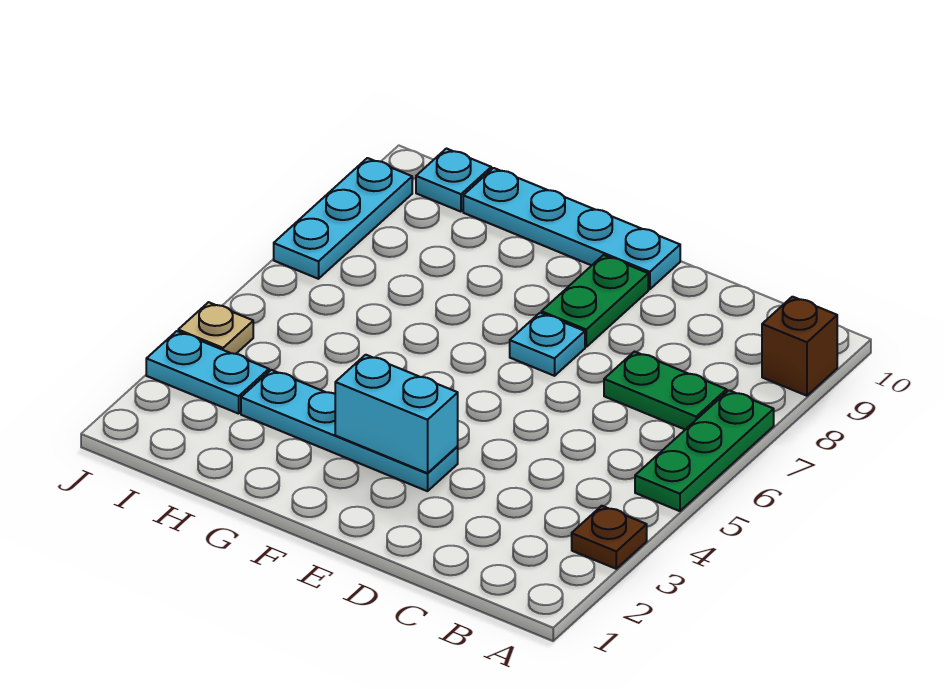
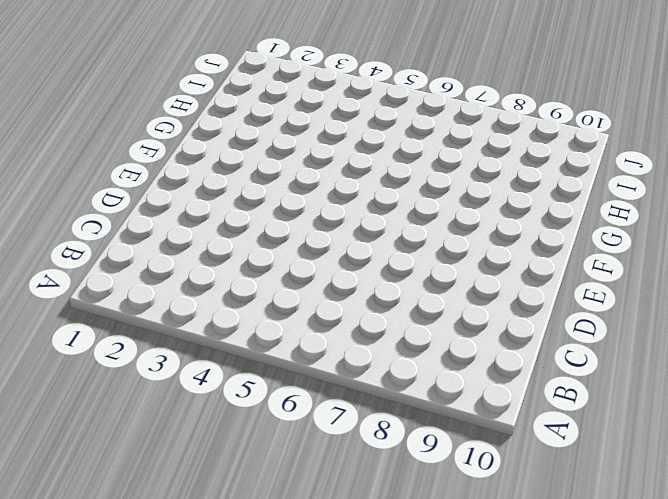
none -> brown 1x1 plate [572,506,647,569]
none -> green 1x3 plate [635,390,774,511]
none -> brown 1x1 brick [762,297,837,396]

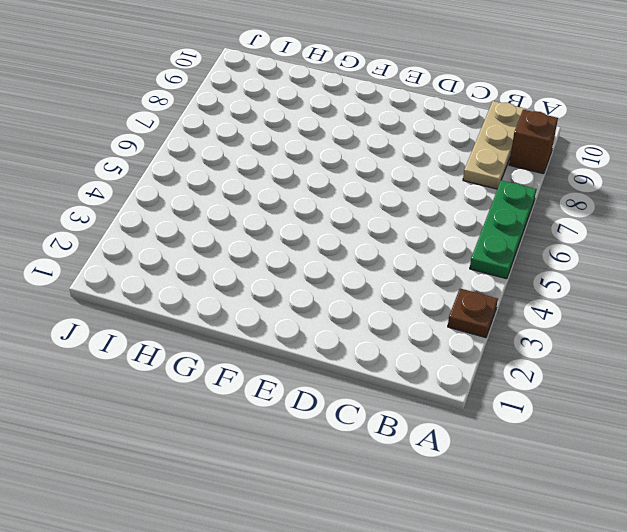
tan 1x3 plate [463,101,526,189] -> none
none -> green 1x2 plate [604,352,727,430]
none -> cyan 1x4 plate [241,370,458,491]
none -> cyan 1x1 plate [510,313,585,376]

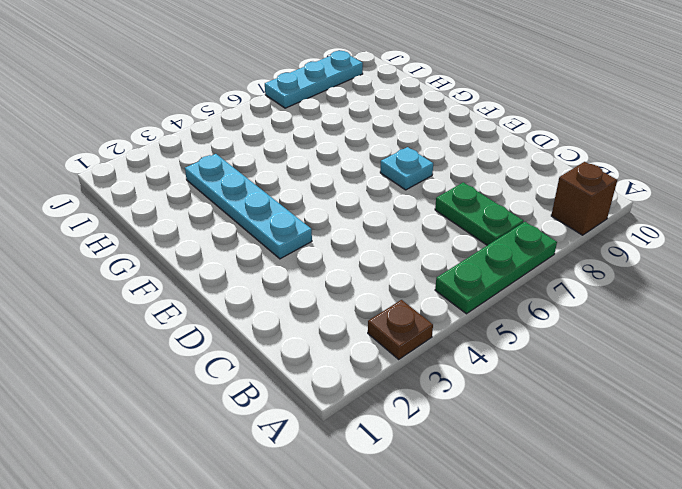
none -> green 1x2 plate [541,255,648,347]
none -> cyan 1x4 plate [463,168,680,289]
none -> cyan 1x2 plate [146,331,269,414]

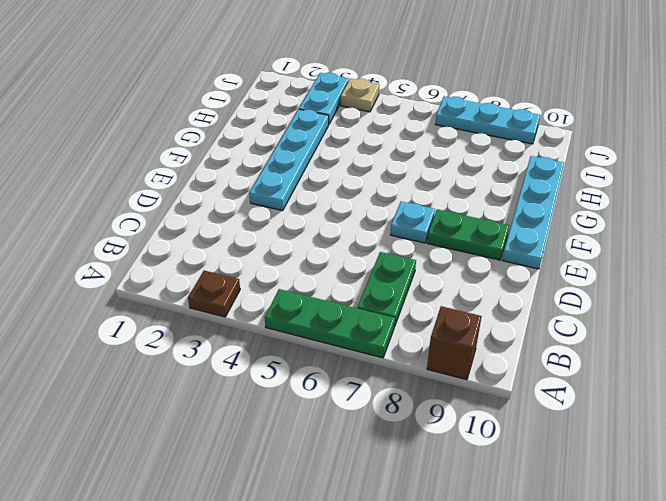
none -> cyan 1x1 plate [416,149,491,212]
none -> cyan 1x2 brick [335,355,458,473]

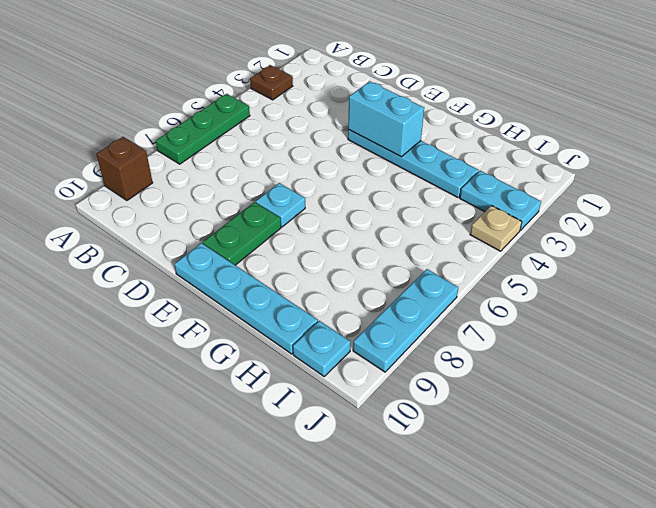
none -> green 1x2 plate [604,352,727,430]

